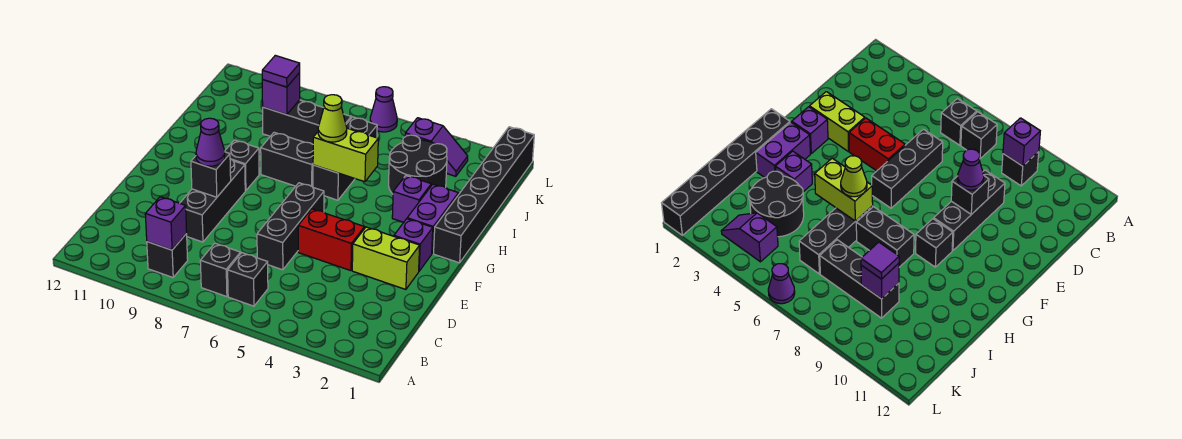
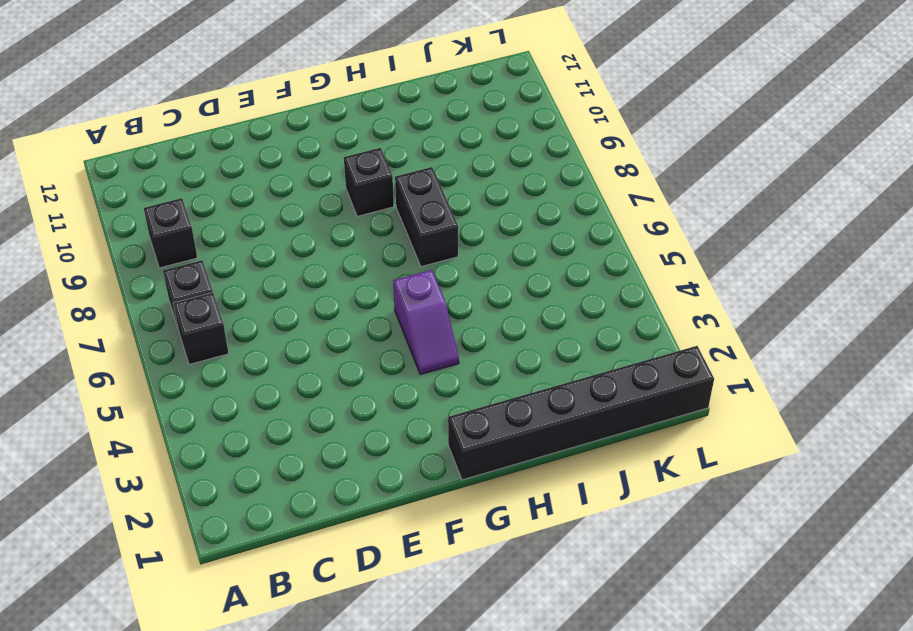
purple 1x2 slope [393,270,459,375] -> purple 1x2 slope moved to [405,118,468,176]
none -> black 1x3 brick [257,183,324,270]
none -> black 1x3 brick [180,159,245,242]
none -> lime 1x2 brick [352,227,420,290]

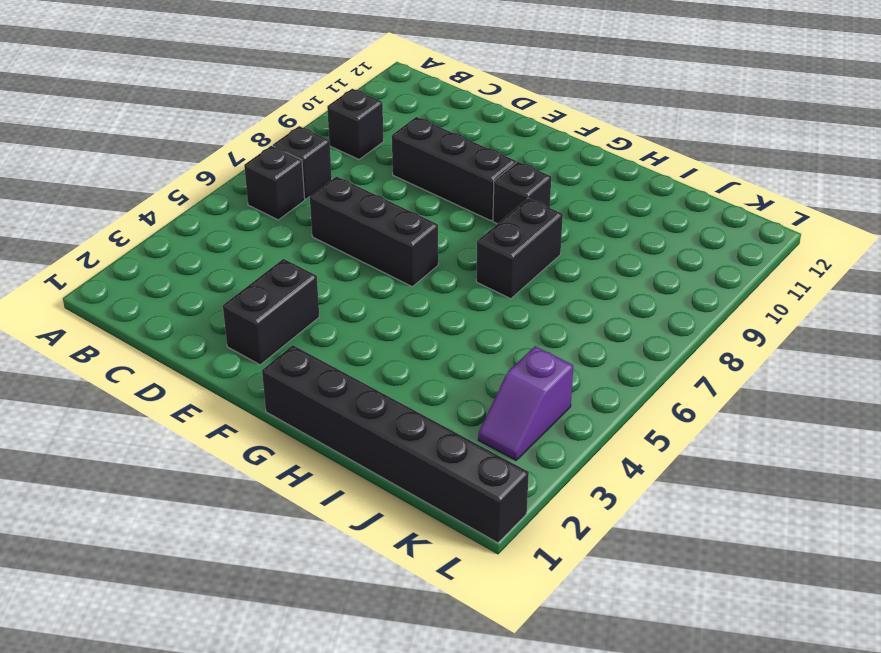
black 1x2 brick [223,259,319,365] -> lime 1x2 brick [352,227,420,290]
none -> red 1x2 brick [298,209,365,271]
none -> purple 1x1 brick [394,219,433,271]
none -> purple 1x2 brick [407,184,459,253]

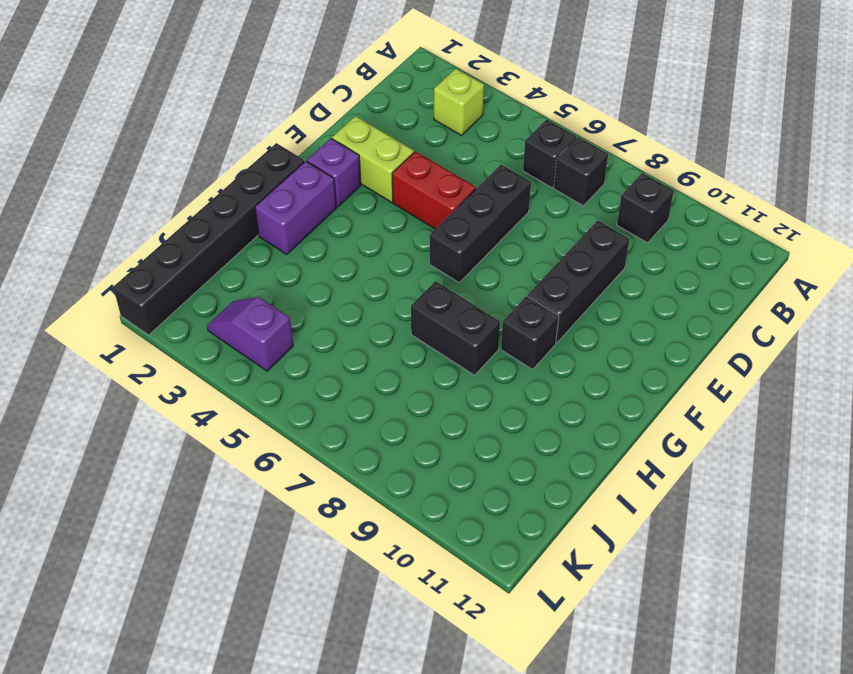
lime 1x1 brick [434,69,484,135] -> none
none -> purple 1x1 brick [392,176,431,222]
none -> black 1x3 brick [313,117,377,200]
none -> black 2x2 round brick [389,135,447,194]

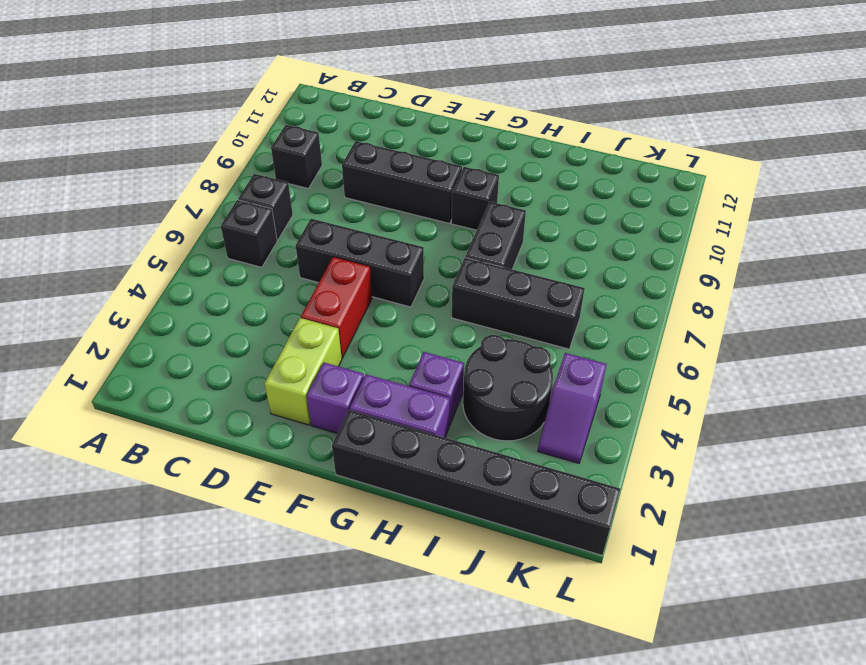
none -> black 1x3 brick [263,100,351,144]
none -> purple 1x1 cone [370,87,397,132]
none -> purple 1x1 brick [145,197,187,250]

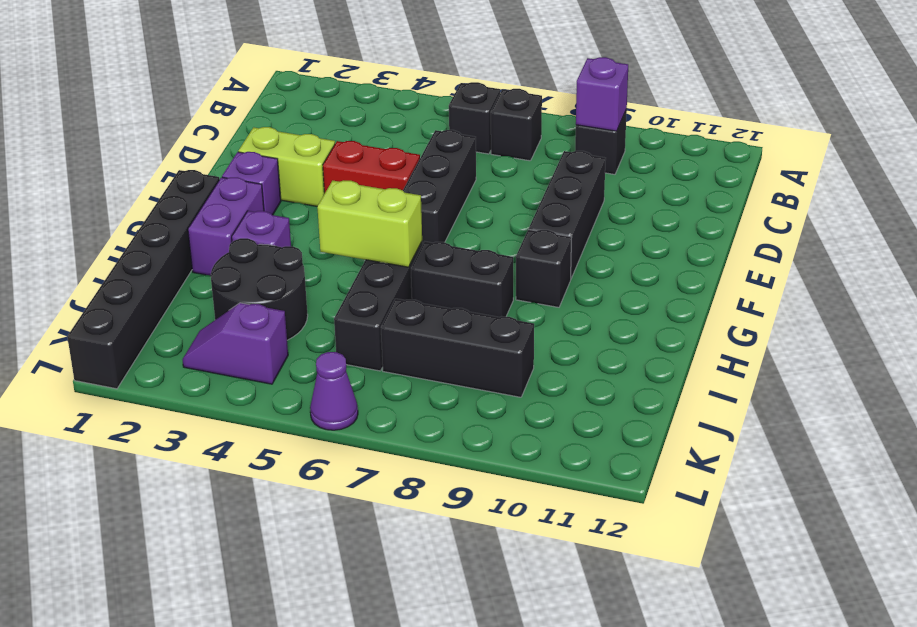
none -> black 1x1 brick [191,152,231,197]
none -> purple 1x1 brick [262,73,300,115]
none -> purple 1x1 cone [196,118,225,166]

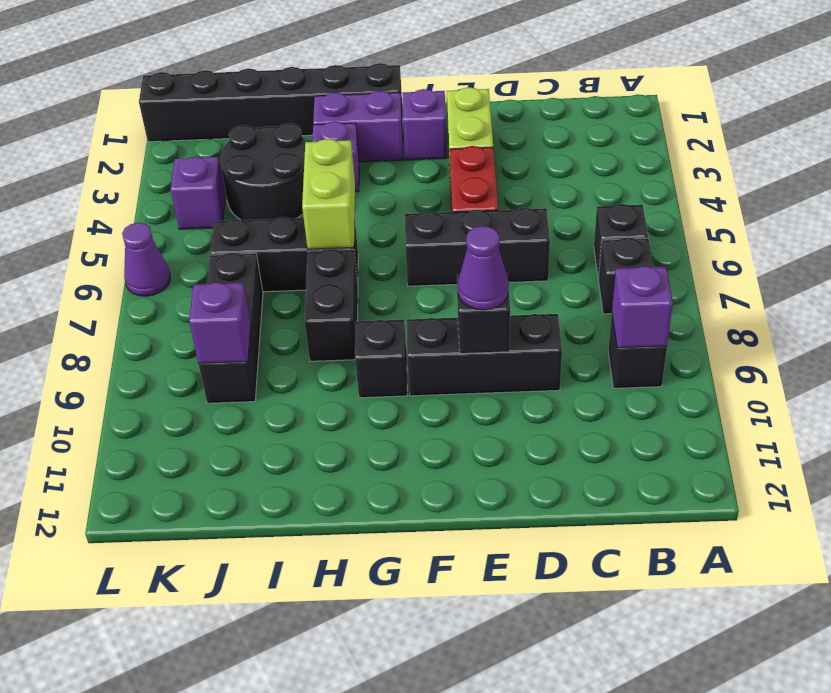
none -> lime 1x1 cone [318,95,347,142]
none -> purple 1x1 tile [262,55,300,87]

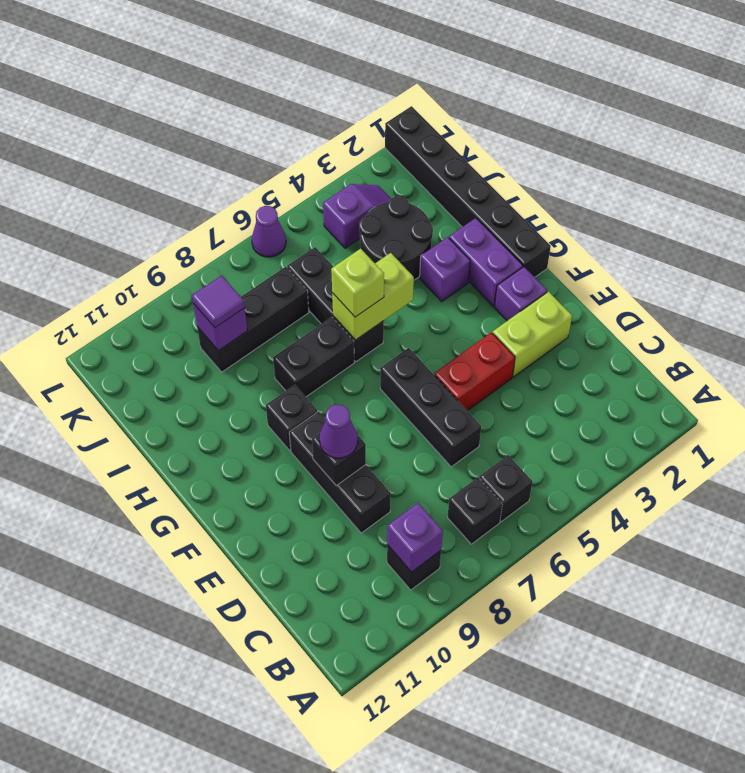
lime 1x1 brick [331,249,384,317] -> lime 1x1 cone [318,95,347,142]

